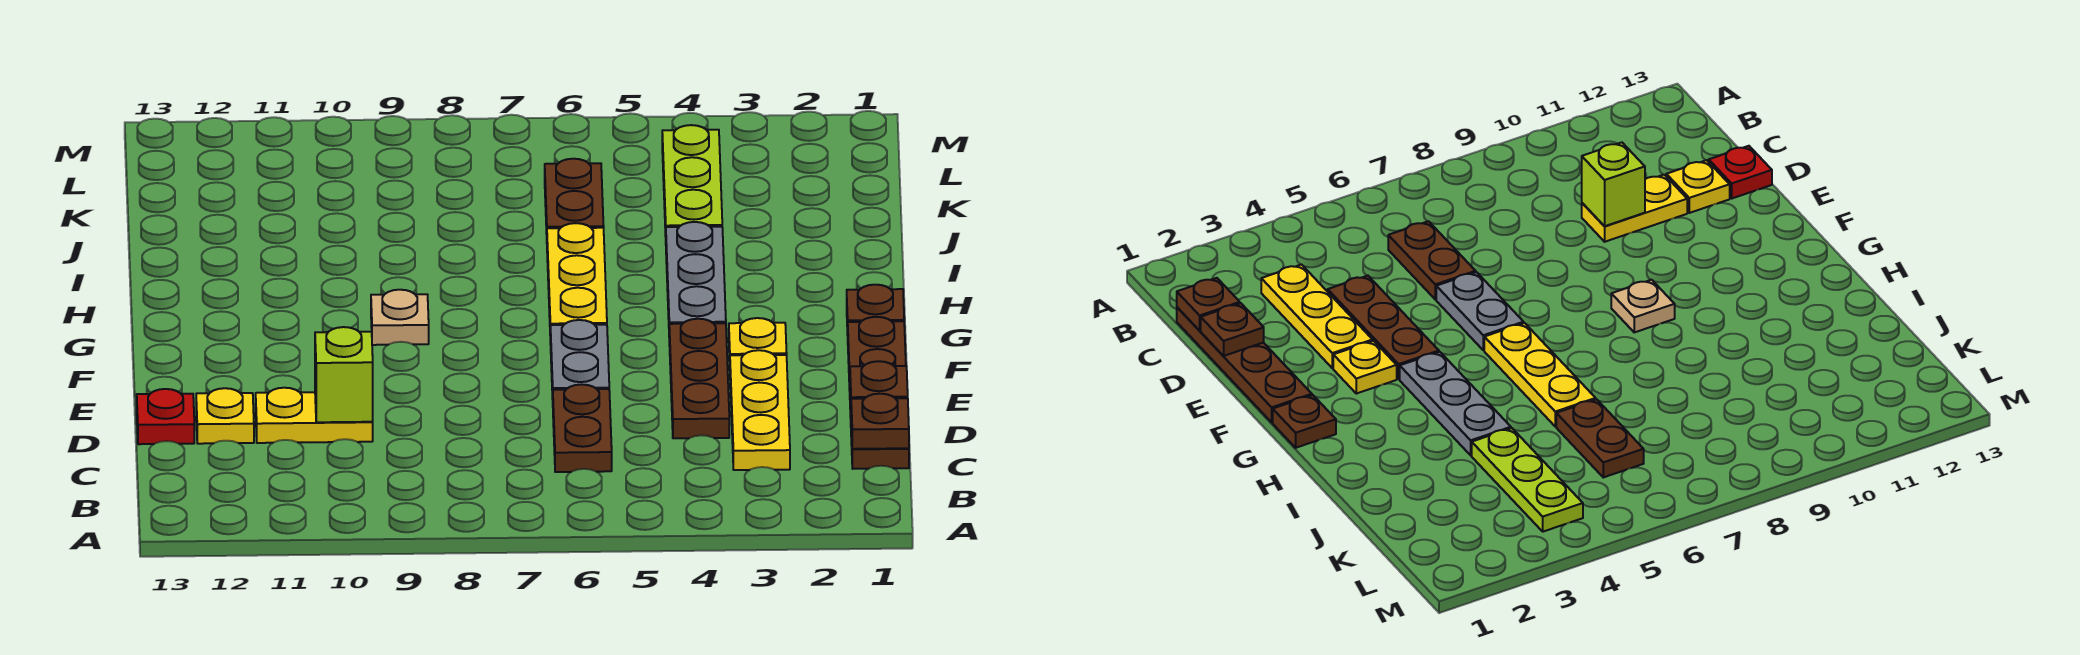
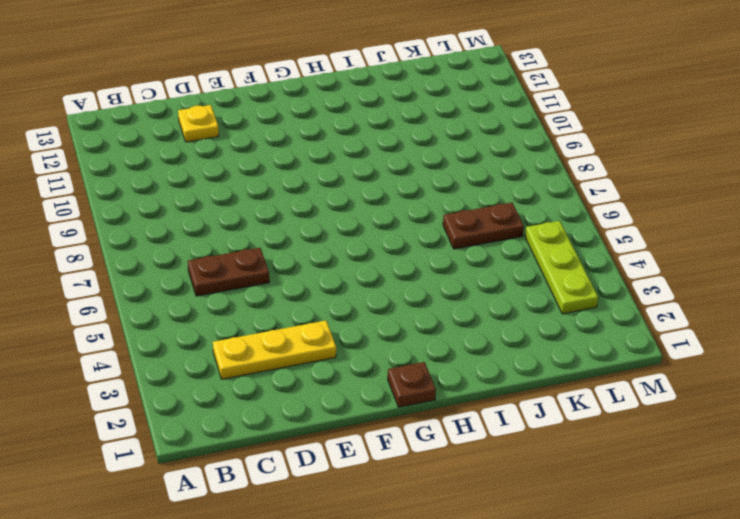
lime 1x3 plate [525,221,598,314] -> lime 1x3 plate turned to [662,125,722,236]
none -> brown 1x4 plate [848,317,909,469]
none -> brown 1x3 plate [669,319,729,438]
none -> yellow 1x2 plate [256,388,373,443]

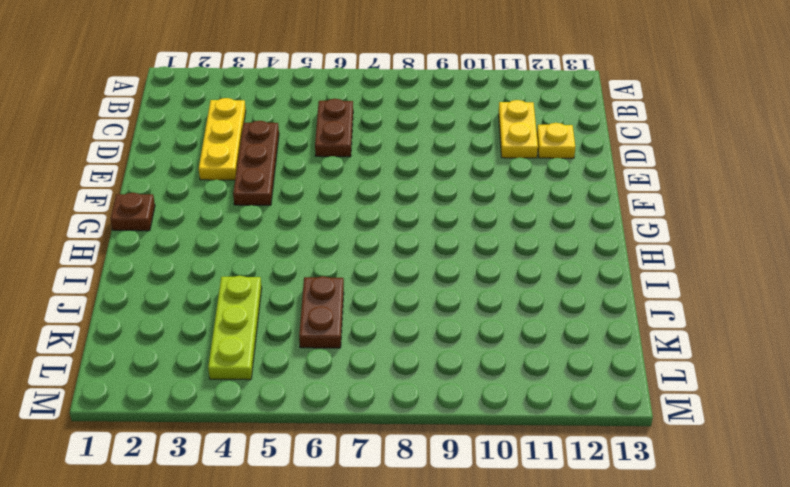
yellow 1x2 plate [499,100,538,158] -> yellow 1x2 plate turned to [256,388,373,443]
none -> brown 1x4 plate [848,317,909,469]
none -> red 1x1 plate [137,389,194,444]
none -> grey 1x2 plate [550,320,609,399]

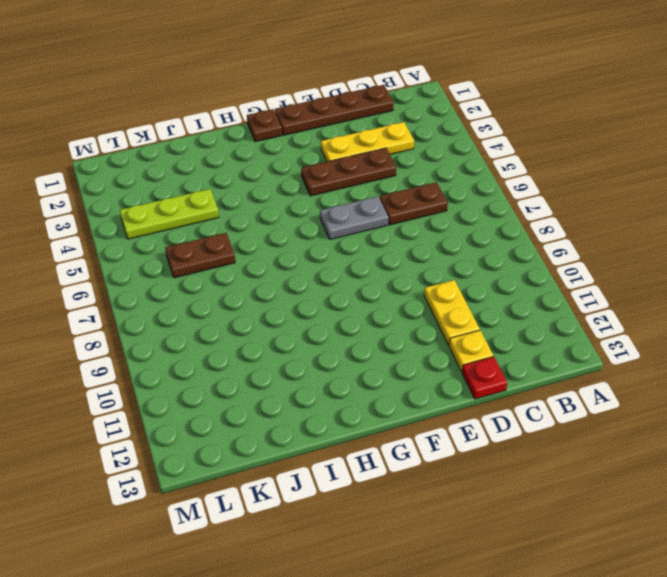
none -> yellow 1x1 plate [729,318,787,361]
none -> grey 1x3 plate [666,222,726,324]
none -> yellow 1x3 plate [547,223,607,325]

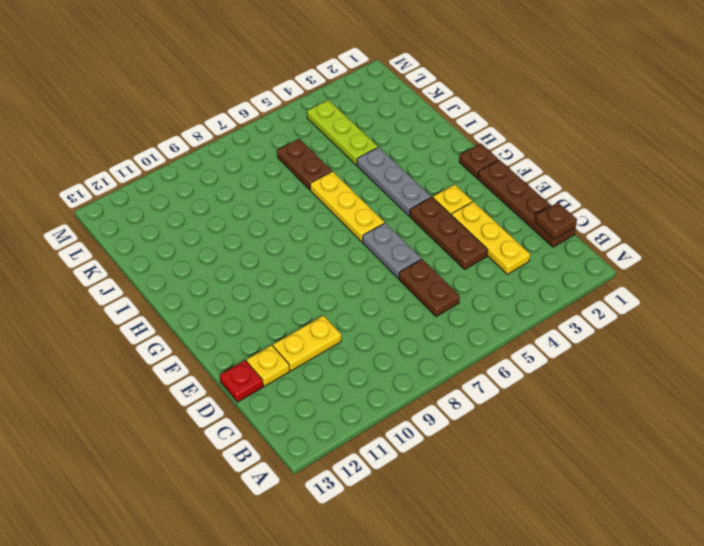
none -> tan 1x1 plate [371,290,429,345]
none -> brown 1x1 plate [850,361,908,399]
none -> lime 1x1 brick [315,327,373,422]

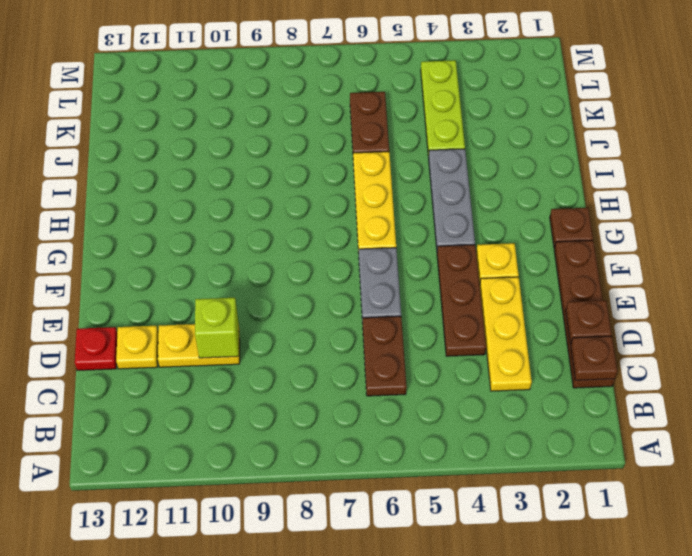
none -> tan 1x1 plate [371,290,429,345]

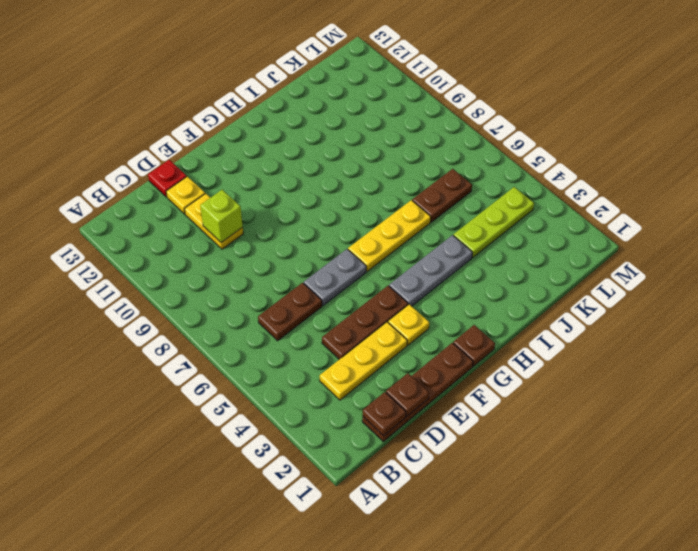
none -> tan 1x1 plate [371,290,429,345]

